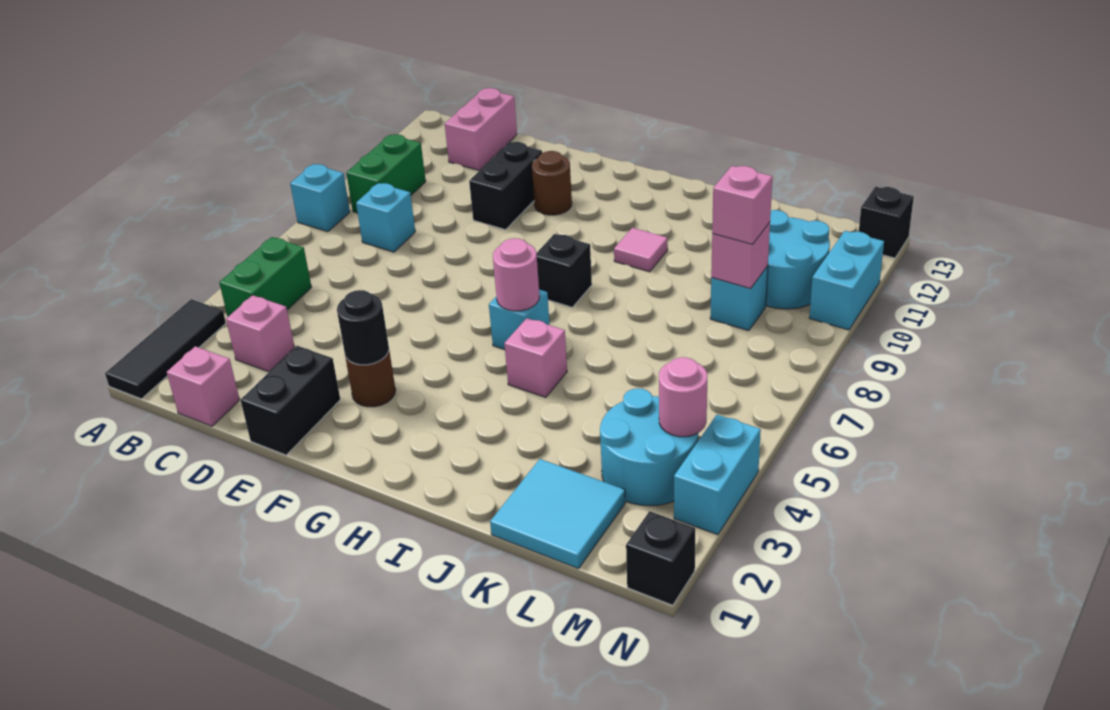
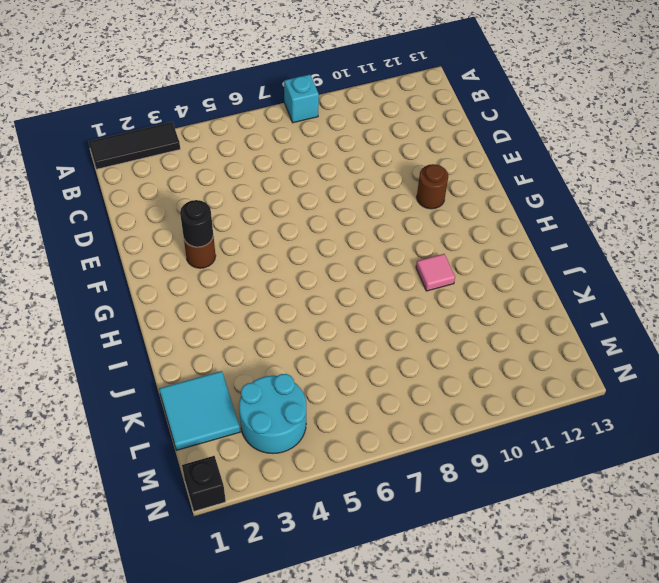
none -> green 1x2 brick [219,237,312,317]
none -> green 1x2 brick [346,134,426,213]
none -> pink 1x1 brick [167,346,240,426]

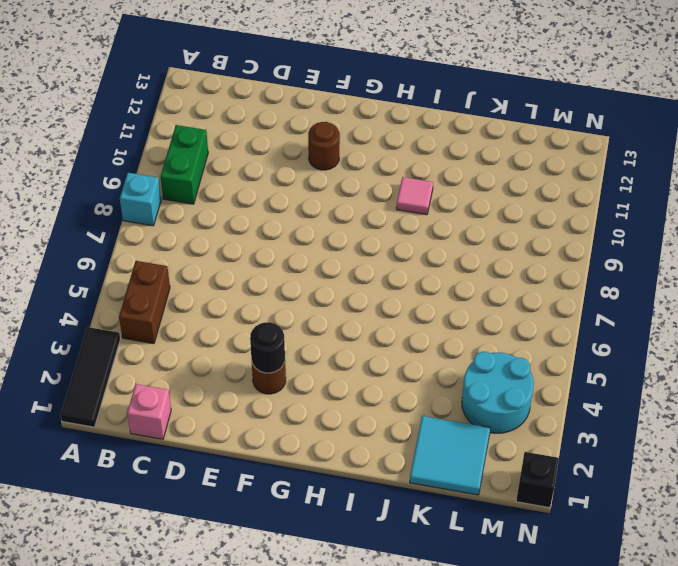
brown 1x2 brick [119,261,170,344] -> green 1x2 brick [219,237,312,317]
none -> pink 1x1 brick [226,295,295,372]
none -> cyan 1x1 brick [356,183,415,252]
none -> pink 1x2 brick [445,88,517,171]

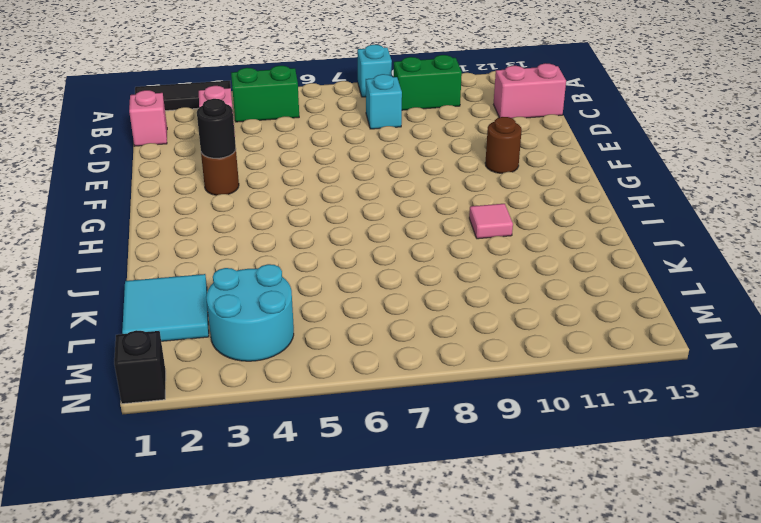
none -> black 1x2 brick [241,346,340,455]
none -> black 1x2 brick [469,142,542,230]
none -> cyan 1x1 brick [489,290,550,349]

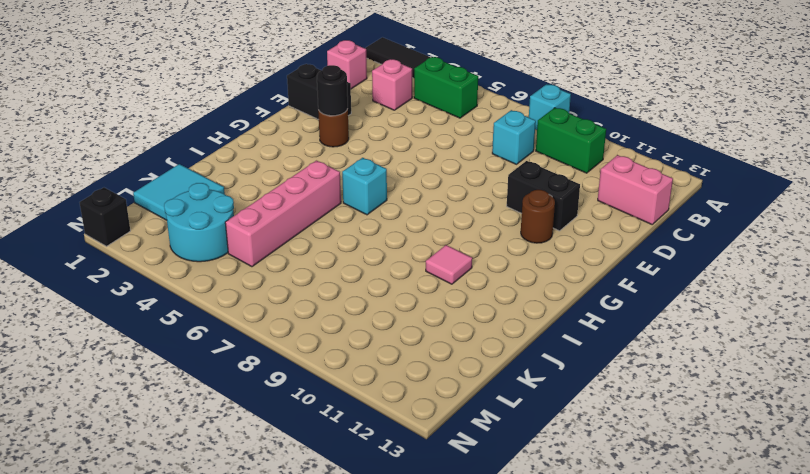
pink 1x4 brick [225,161,341,267] -> pink 1x1 brick [504,318,567,397]
none -> black 1x1 brick [536,234,592,307]
none -> cyan 1x1 brick [710,266,768,331]
none -> cyan 2x2 round brick [766,210,830,309]

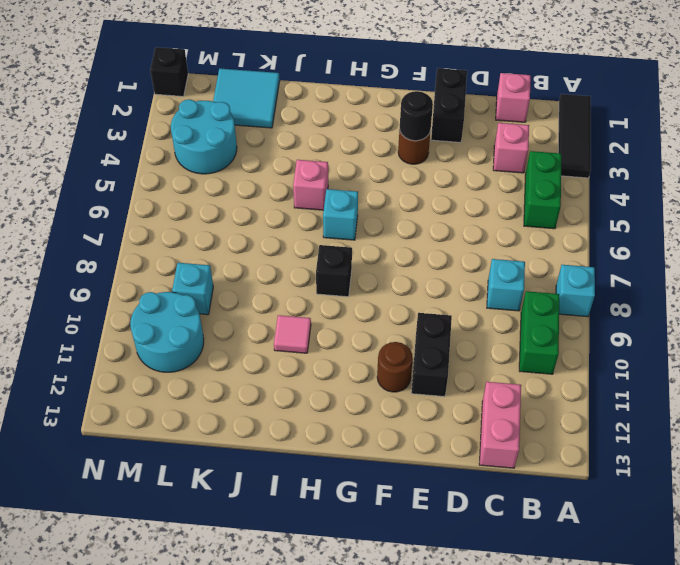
none -> cyan 1x2 brick [674,415,761,535]
none -> cyan 1x2 brick [809,231,884,330]
none -> black 1x1 brick [859,187,914,258]

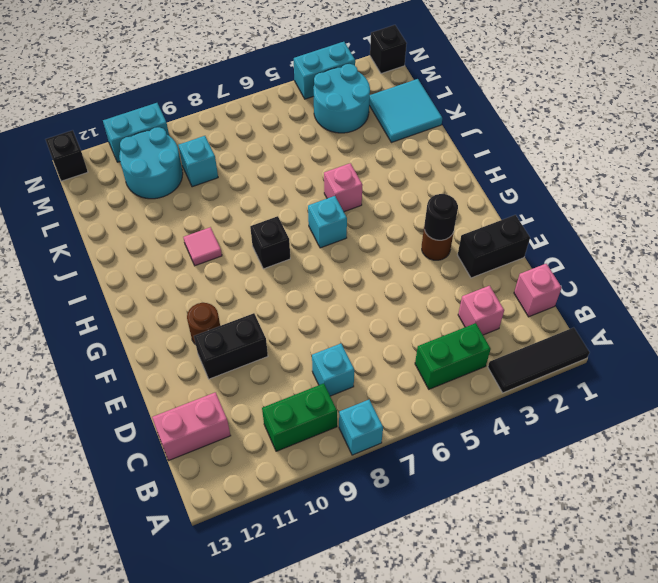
none -> pink 1x1 round brick [493,238,539,311]
none -> pink 1x1 brick [711,222,770,289]
none -> pink 1x1 round brick [659,357,707,437]

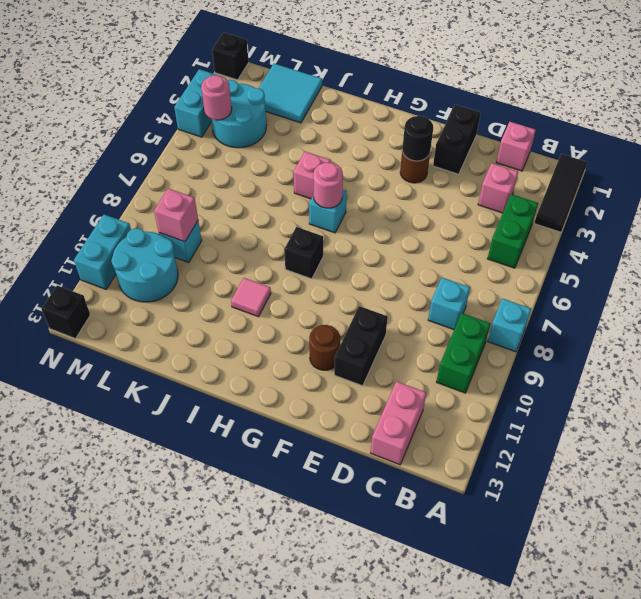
none -> pink 1x1 brick [712,166,772,244]

